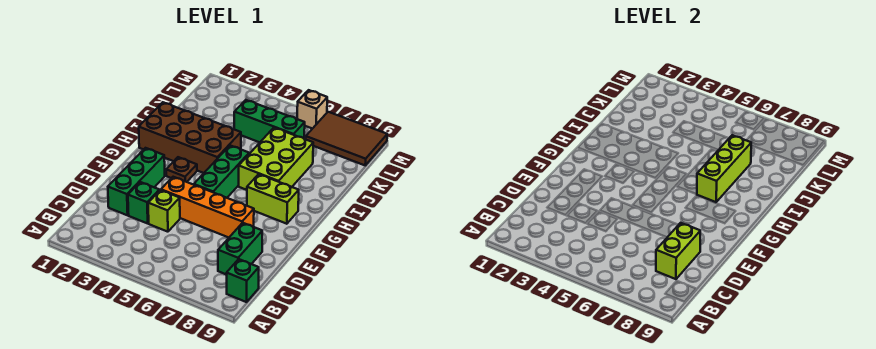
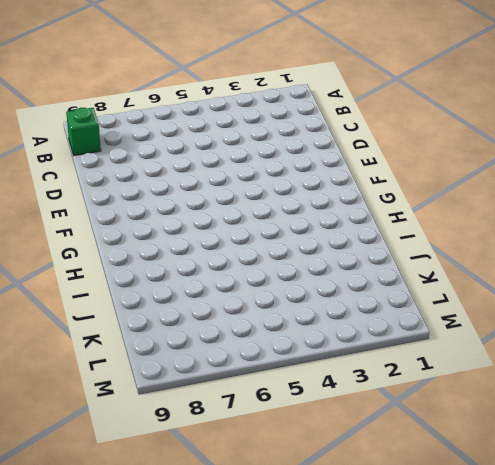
none -> green 1x2 brick [218,223,262,275]
none -> green 1x3 brick [108,148,165,215]
none -> green 1x1 brick [128,182,159,223]

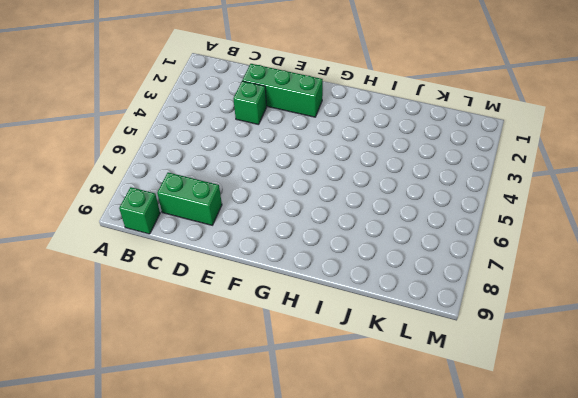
none -> lime 1x1 brick [148,190,180,232]
none -> orange 1x4 brick [161,177,254,238]
none -> green 1x3 brick [194,145,249,198]

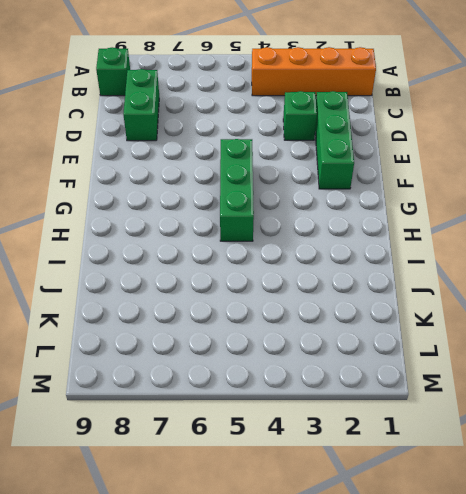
orange 1x4 brick [252,47,376,96] -> orange 1x4 brick moved to [161,177,254,238]
none -> lime 1x1 brick [148,190,180,232]
none -> brown 1x1 plate [166,157,197,182]
none -> lime 1x2 brick [247,174,299,224]

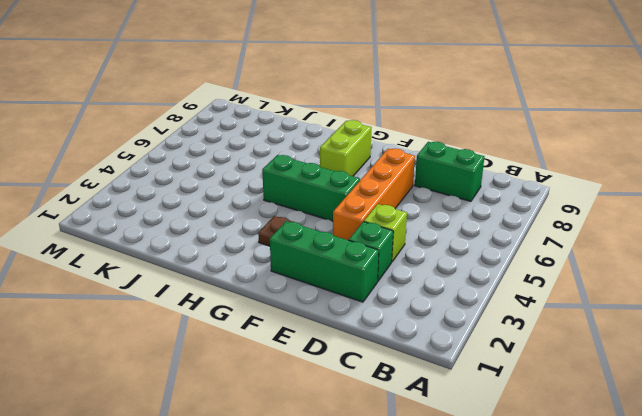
none -> green 1x1 brick [227,259,259,302]
none -> brown 2x4 brick [139,102,241,173]
none -> lime 2x3 brick [239,128,313,190]

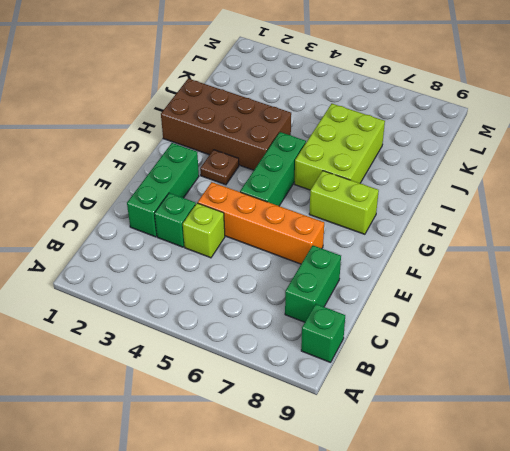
none -> green 1x3 brick [234,100,305,142]
none -> brown 2x3 tile [306,112,387,165]
none -> tan 1x1 brick [297,90,327,129]

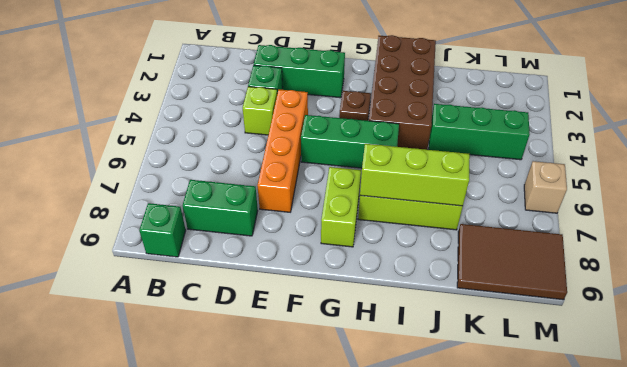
green 1x3 brick [429,104,530,160] -> green 1x3 brick turned to [234,100,305,142]
brown 2x3 tile [457,224,567,300] -> brown 2x3 tile turned to [306,112,387,165]
none -> lime 1x2 brick [656,223,700,279]

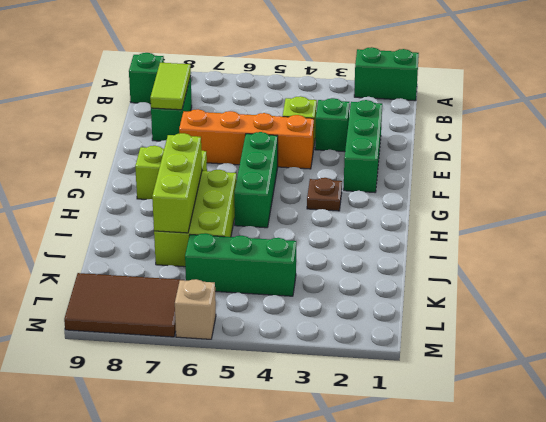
green 1x2 brick [354,47,419,101] -> none
lime 1x2 tile [150,63,191,110] -> lime 1x2 brick [656,223,700,279]
none -> brown 2x4 brick [139,102,241,173]

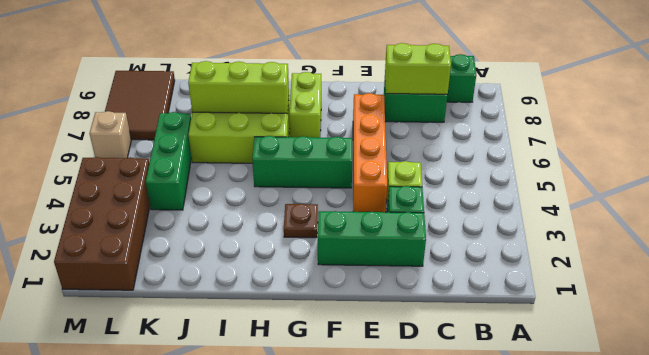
brown 2x4 brick [54,157,150,290] -> brown 2x4 brick moved to [139,102,241,173]

